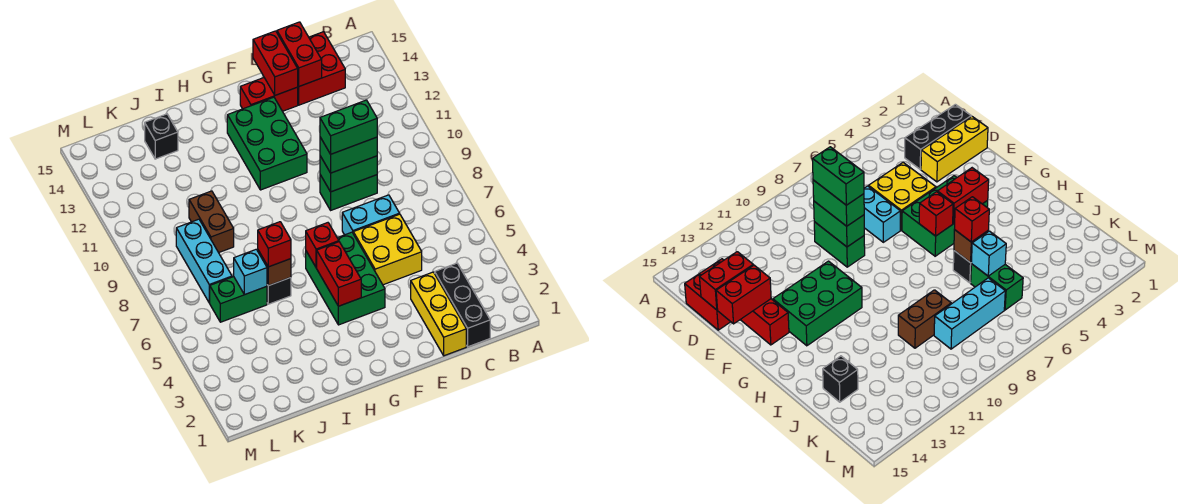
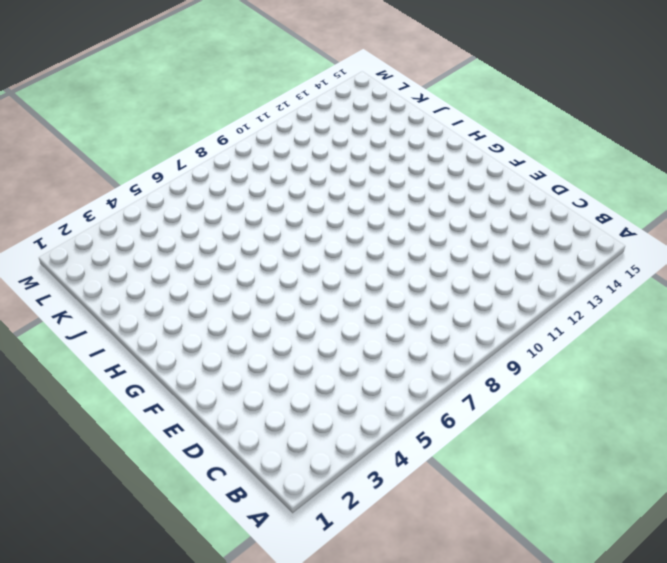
none -> black 1x3 brick [435,263,490,347]
none -> red 2x2 brick [298,32,345,105]
none -> yellow 1x3 brick [411,272,466,356]

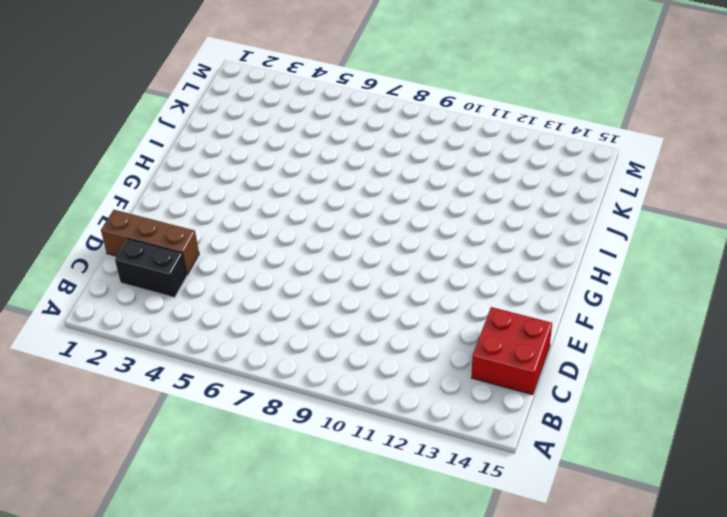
black 1x2 brick [115,239,187,298] -> black 1x3 brick [435,263,490,347]
brown 1x3 brick [101,210,199,275] -> yellow 1x3 brick [411,272,466,356]
none -> yellow 2x2 brick [353,214,422,285]
none -> cyan 1x2 brick [342,195,400,235]
none -> green 1x2 brick [320,175,377,210]

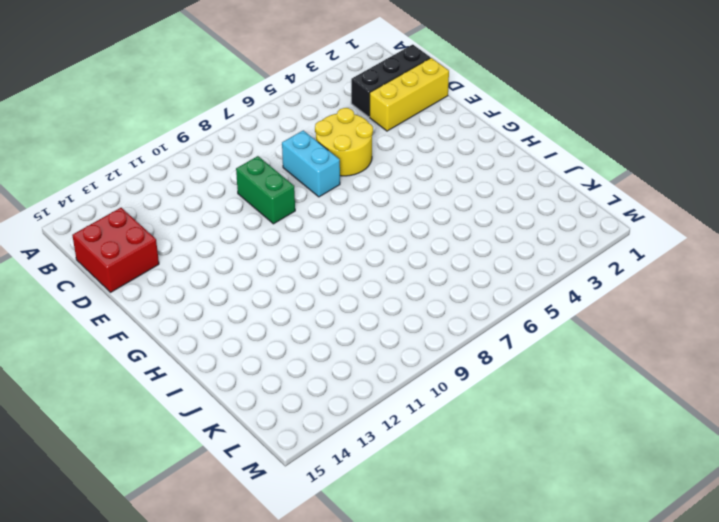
yellow 2x2 round brick [315,108,373,176] -> yellow 2x2 brick [353,214,422,285]
none -> red 1x2 brick [240,78,298,111]
none -> green 2x3 brick [306,232,385,325]
none -> green 2x3 brick [227,97,307,190]

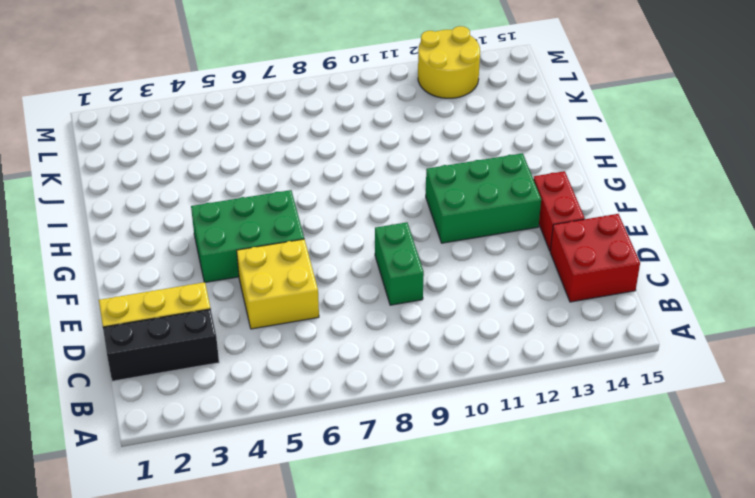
yellow 2x2 round brick [418,26,480,98] -> none
none -> cyan 1x2 brick [342,195,400,235]
none -> black 1x1 brick [267,277,291,304]
none -> green 1x2 brick [210,277,267,322]

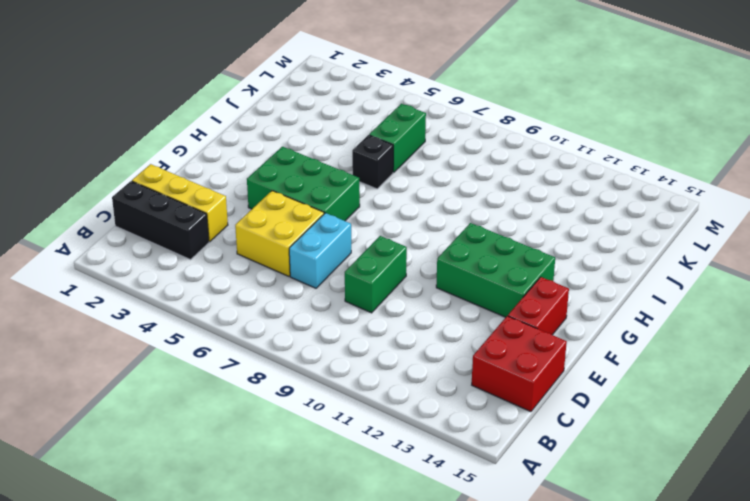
none -> brown 1x2 brick [189,191,234,253]
none -> black 1x1 brick [145,114,178,159]
none -> cyan 1x3 brick [176,219,232,303]

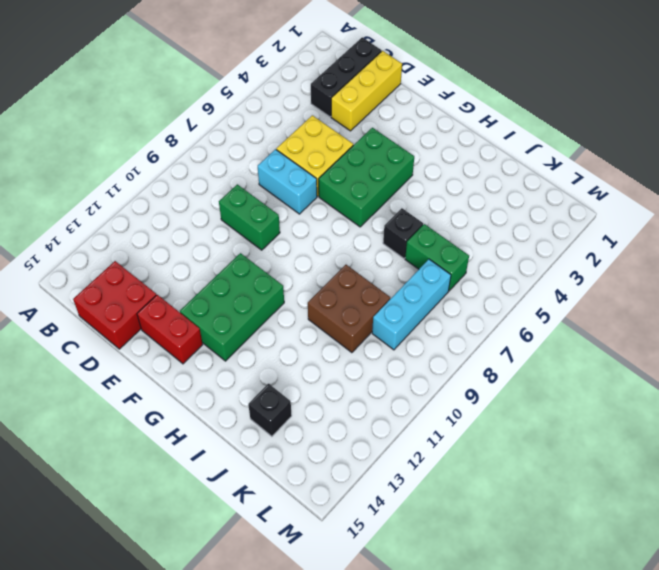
brown 2x2 brick [308,265,390,353] -> brown 1x2 brick [189,191,234,253]
none -> green 1x2 brick [320,156,377,192]
none -> red 1x2 brick [277,22,322,86]
none -> red 1x2 brick [253,31,298,95]

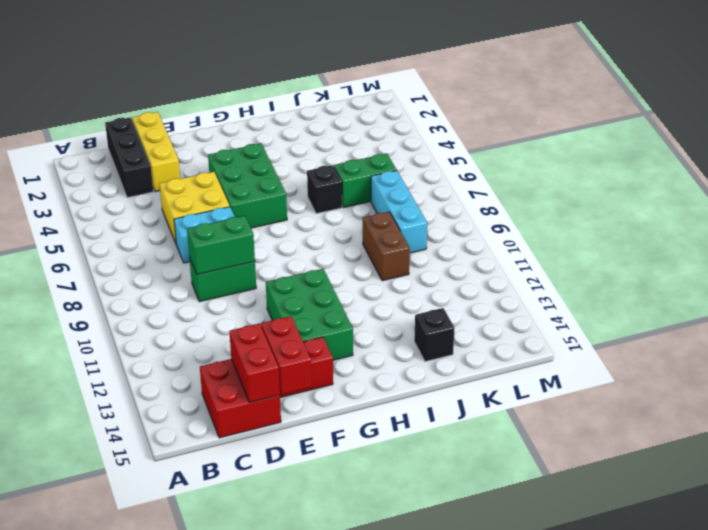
none -> red 1x2 brick [317,242,361,306]
none -> red 1x1 brick [306,223,339,268]
none -> brown 1x1 brick [258,250,291,286]

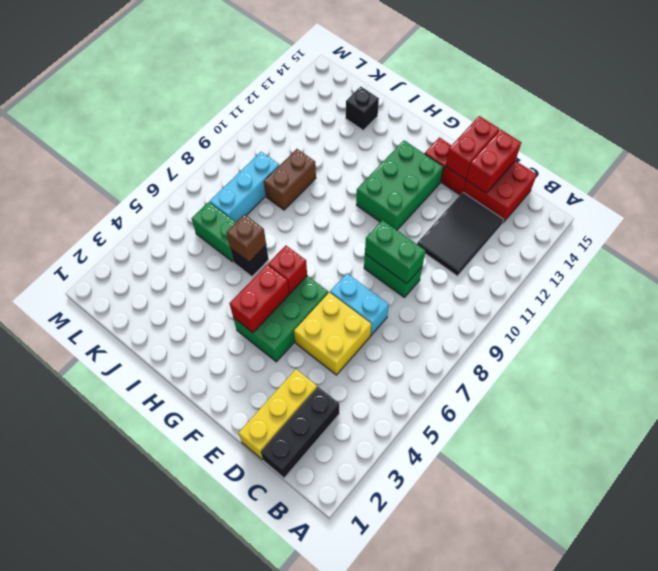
black 2x3 tile [417,192,504,276] -> none
none -> cyan 1x1 brick [234,249,267,295]
none -> green 1x2 brick [320,137,377,173]
none -> red 1x1 brick [258,222,291,267]

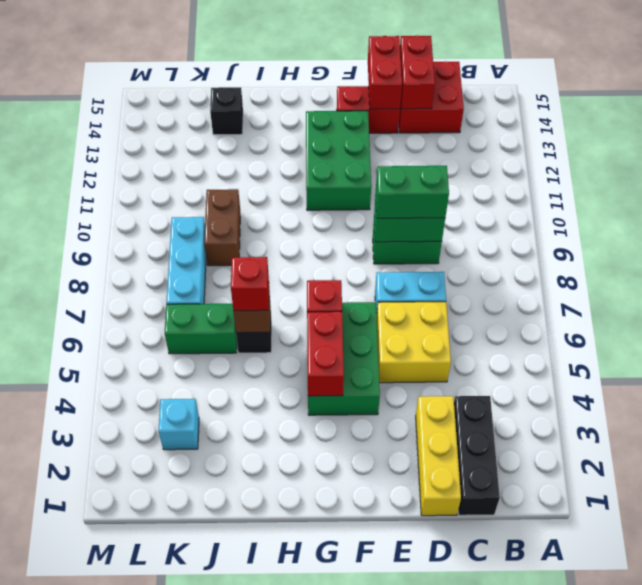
cyan 1x1 brick [158,399,199,450] -> cyan 1x1 brick moved to [234,249,267,295]
none -> green 1x2 brick [320,100,377,154]

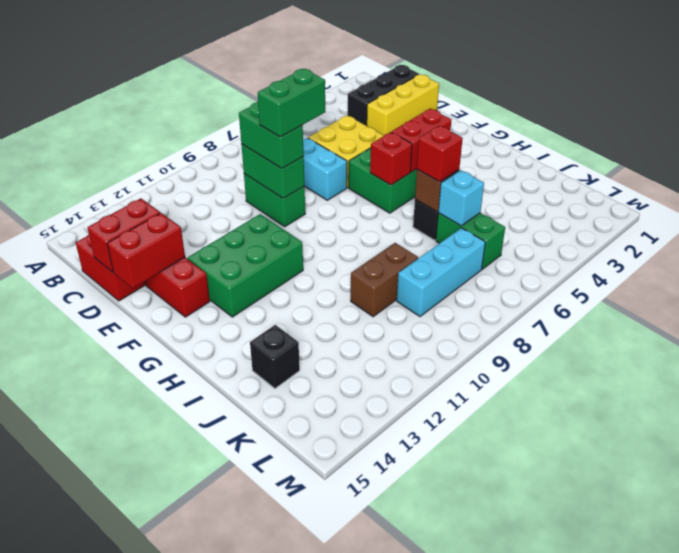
green 1x2 brick [258,69,325,137] -> green 1x2 brick turned to [320,100,377,154]

